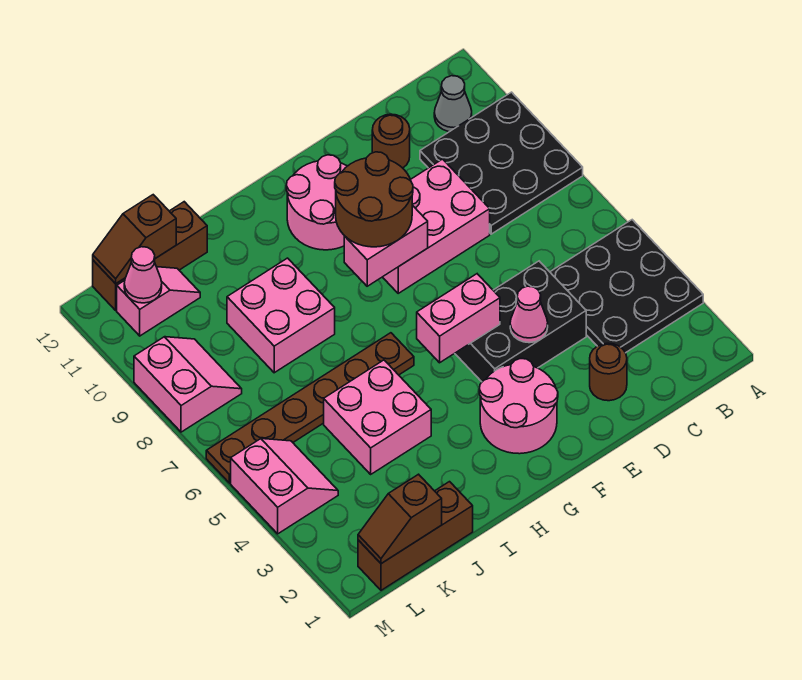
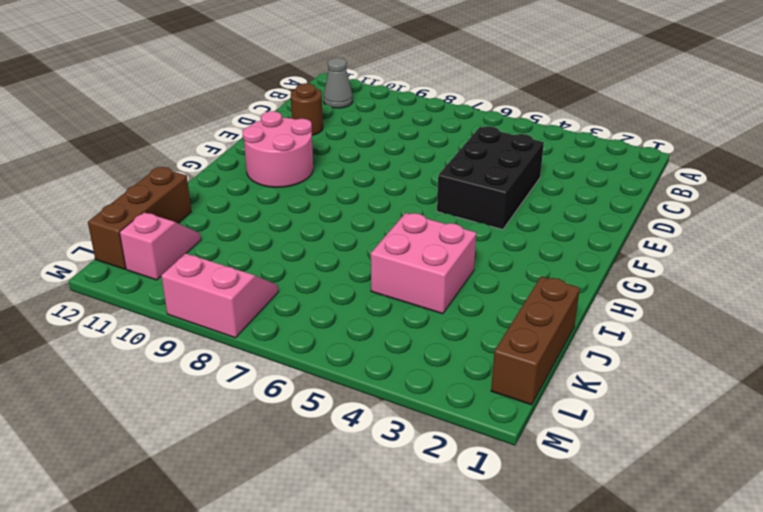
none -> black 3x3 plate [550,220,703,353]
none -> black 3x3 plate [420,92,583,234]
none -> brown 1x1 round brick [590,343,627,401]

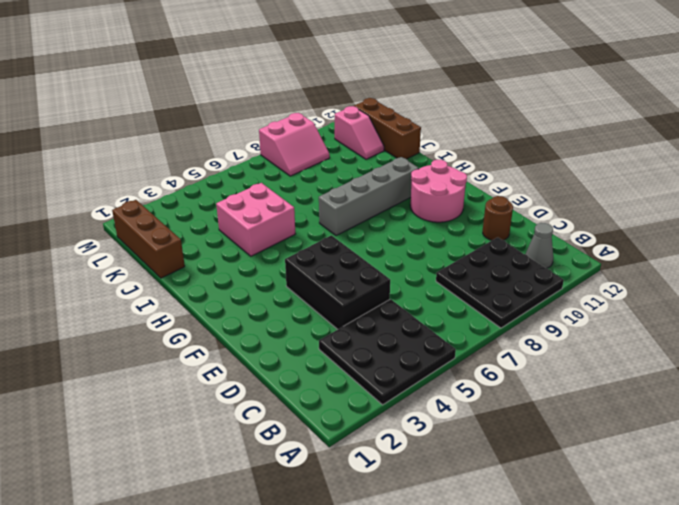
grey 1x4 brick [319,157,419,236] -> none
none -> brown 1x1 round brick [590,343,627,401]
none -> pink 2x3 brick [383,159,490,293]
none -> pink 2x2 round brick [479,359,558,454]

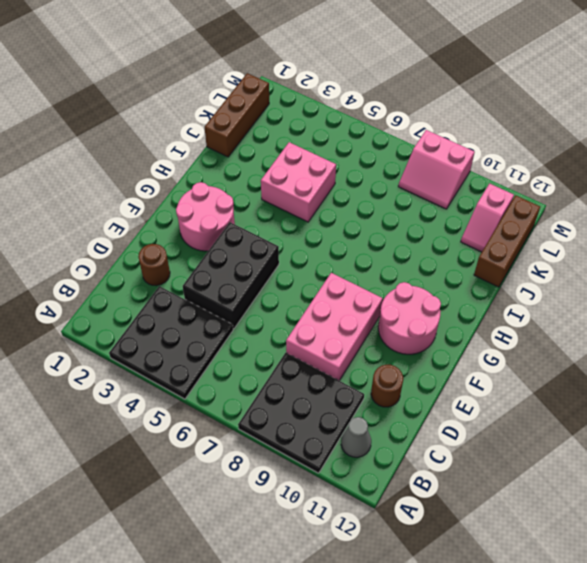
none -> brown 1x6 plate [206,333,414,483]
none -> pink 2x2 brick [227,258,335,373]
none -> pink 2x2 slope [231,439,338,534]

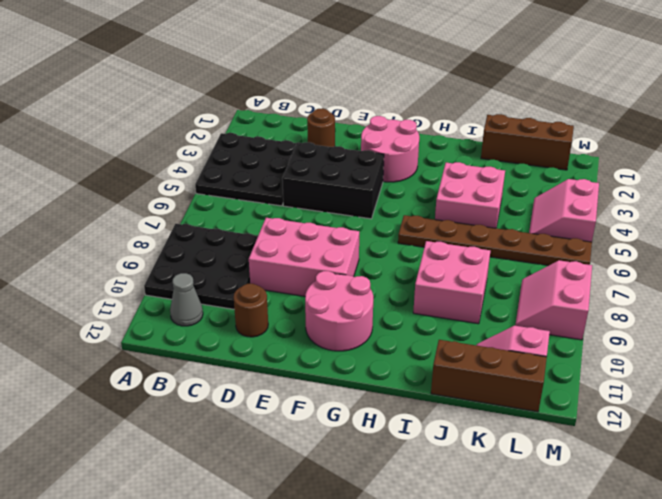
none -> pink 1x1 cone [510,286,548,343]
none -> pink 1x2 brick [417,274,500,363]
none -> pink 1x2 brick [344,205,428,286]

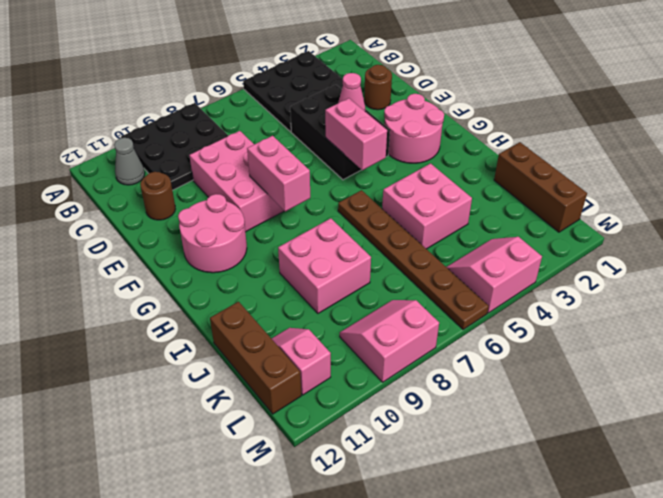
none -> brown 1x2 slope [358,474,442,564]
none -> brown 1x2 slope [93,195,176,284]
none -> pink 1x1 cone [124,247,162,303]

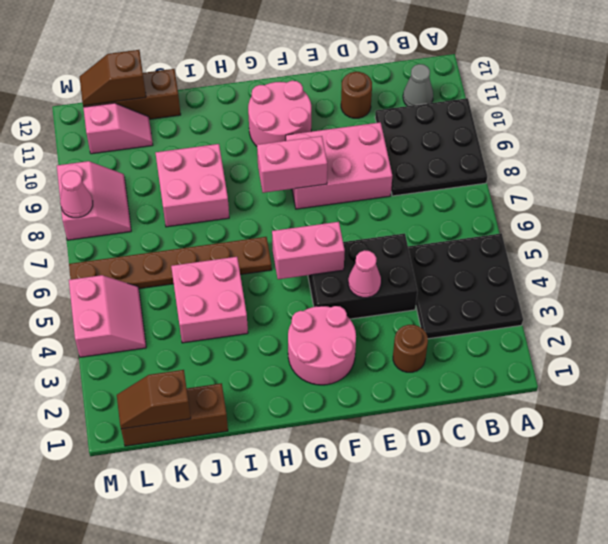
pink 1x1 cone [60,171,93,218] -> pink 1x1 cone moved to [124,247,162,303]
none -> brown 2x2 round brick [335,152,413,247]

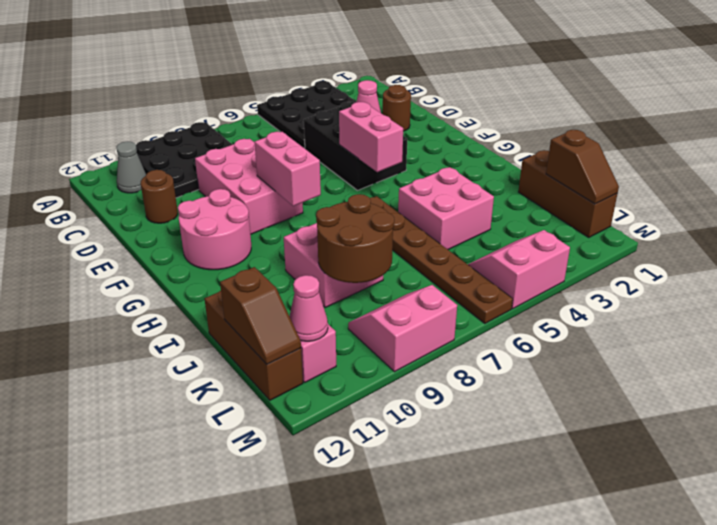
brown 2x2 round brick [316,194,394,283] -> brown 2x2 round brick moved to [335,152,413,247]
none -> pink 2x2 round brick [479,359,558,454]

